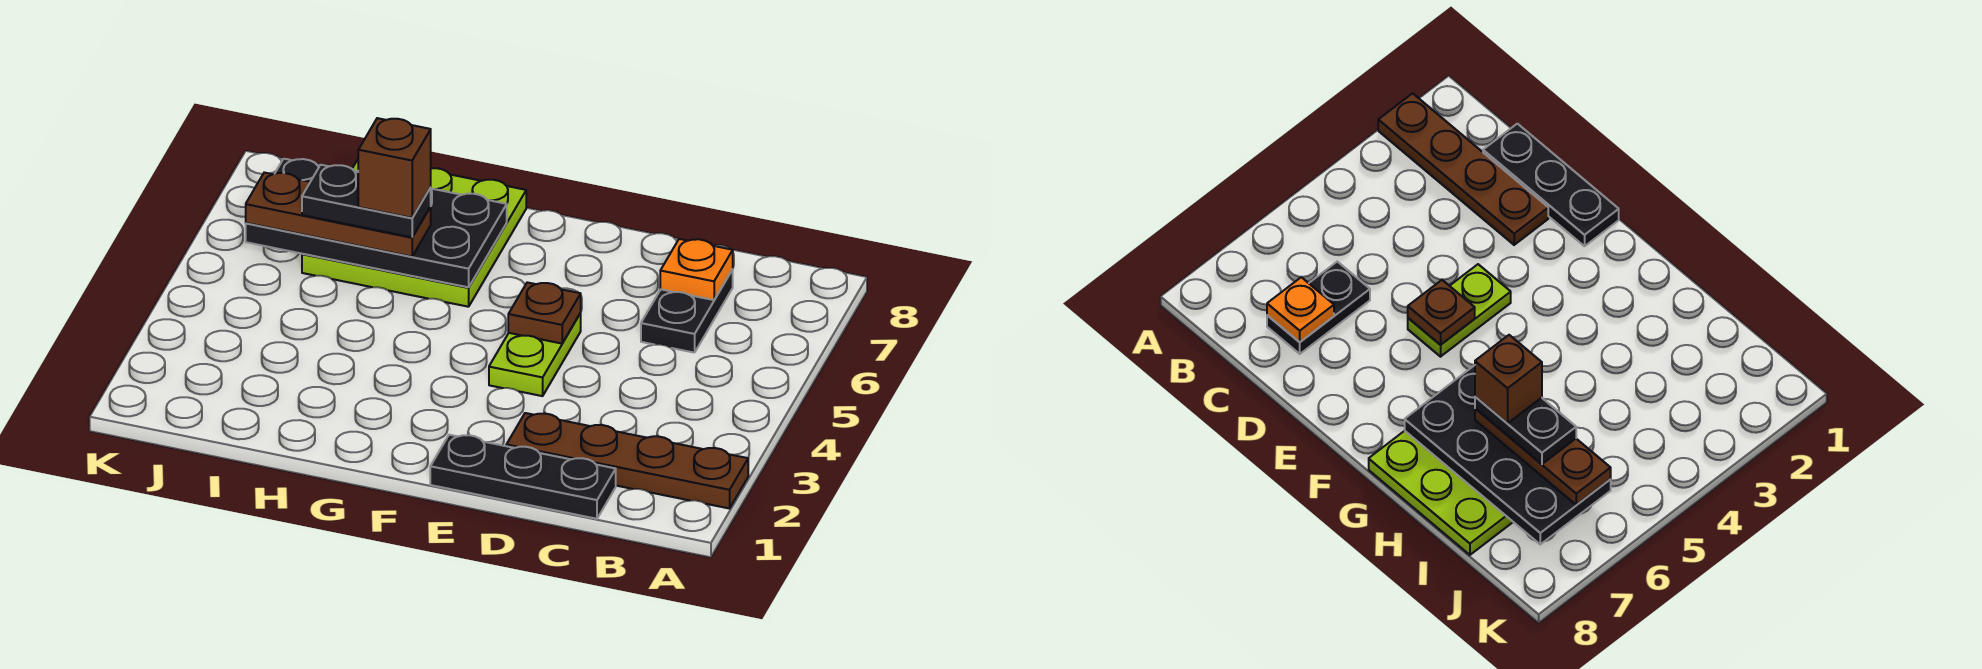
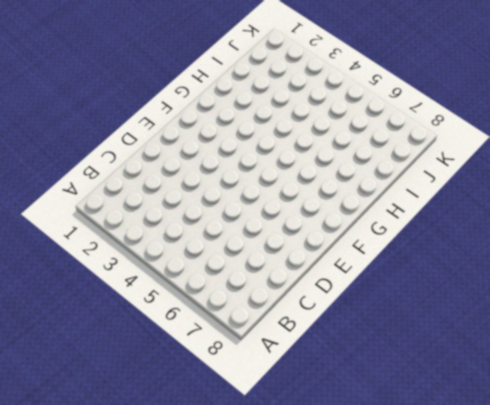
none -> brown 1x4 plate [506,413,748,509]
none -> black 1x3 plate [430,435,616,519]

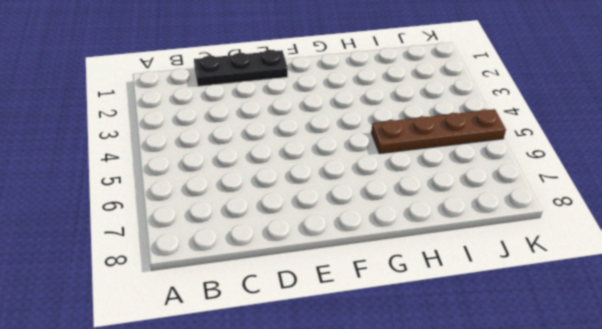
brown 1x4 plate [371,109,506,154] -> brown 1x4 plate moved to [506,413,748,509]
none -> black 1x2 plate [641,269,733,353]
none -> lime 1x2 plate [489,313,581,396]

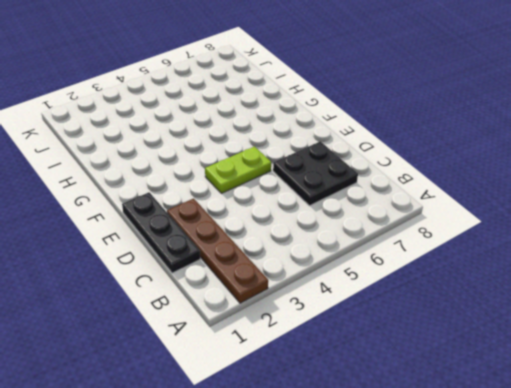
black 2x2 plate [273,141,358,206] -> black 1x2 plate [641,269,733,353]
none -> lime 3x3 plate [302,160,526,307]
none -> orange 1x1 plate [660,239,733,300]

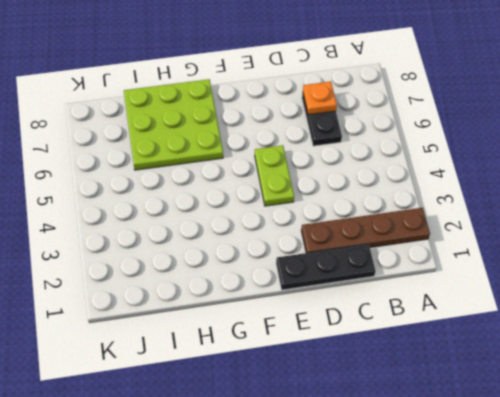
none -> brown 1x1 plate [508,282,581,344]
none -> black 2x4 plate [246,159,507,287]

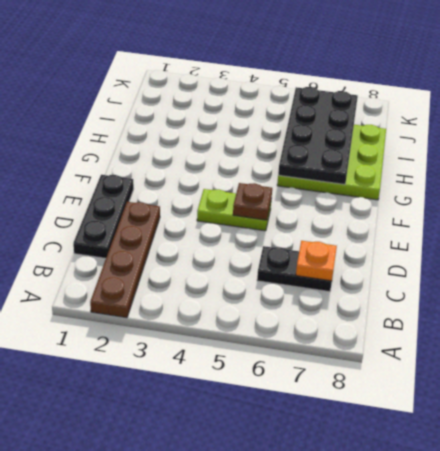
none -> brown 1x3 plate [246,173,431,257]
none -> black 1x2 plate [302,165,431,237]

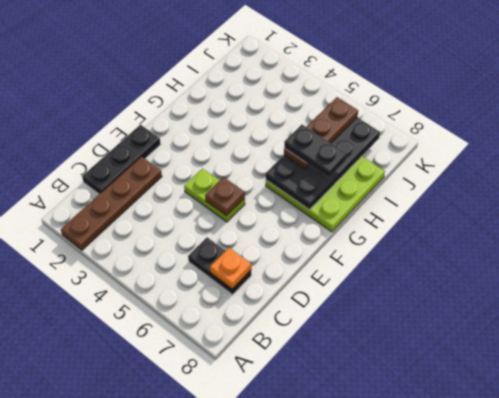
black 1x2 plate [284,125,347,178] -> black 1x2 plate turned to [302,165,431,237]
none -> brown 1x1 brick [358,118,431,218]

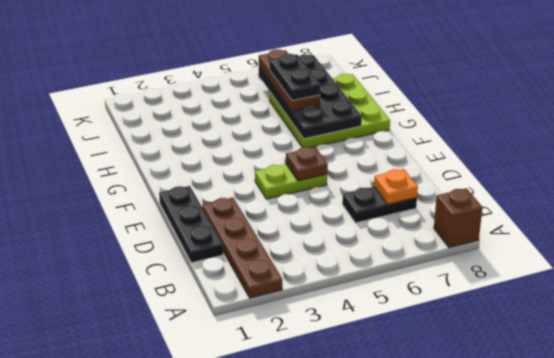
brown 1x1 brick [434,188,482,248] -> brown 1x1 brick moved to [358,118,431,218]

